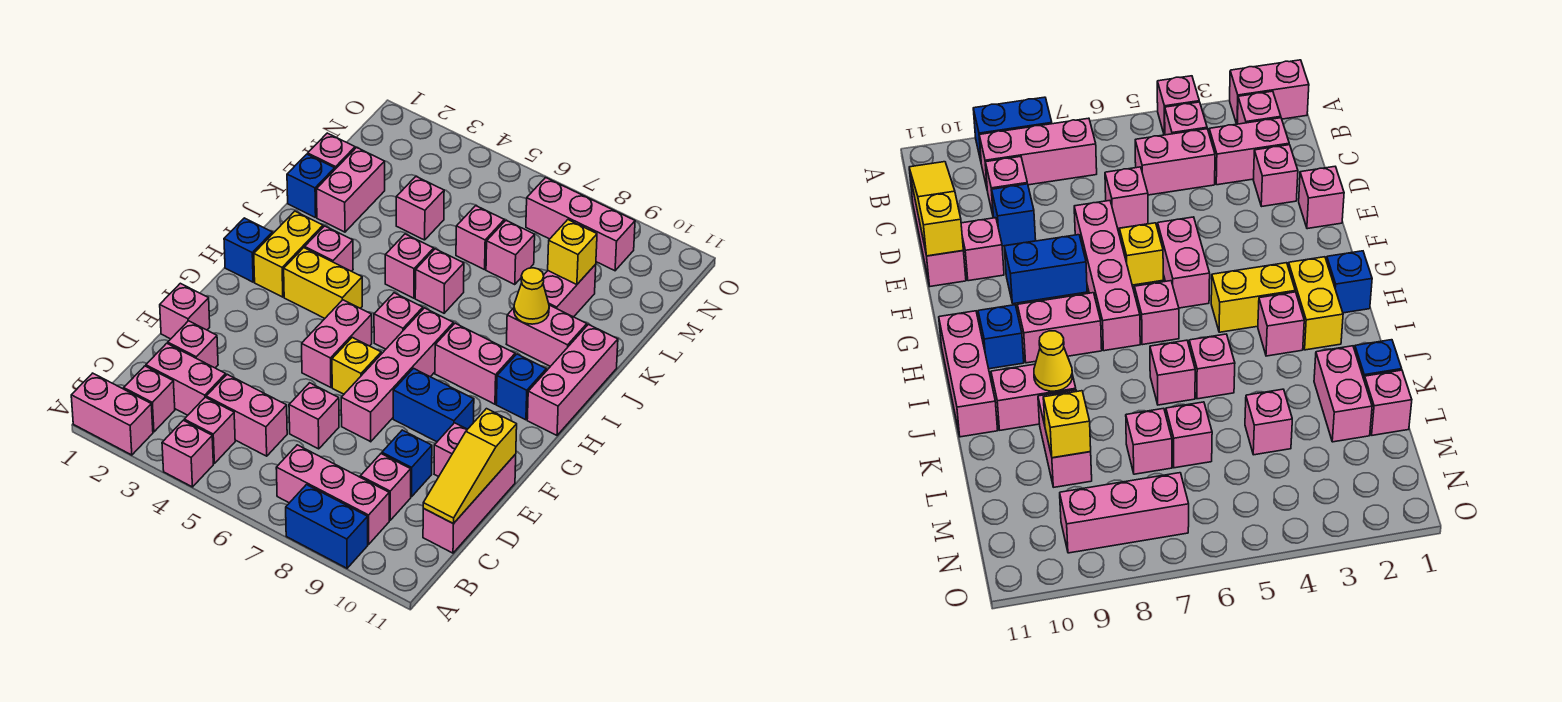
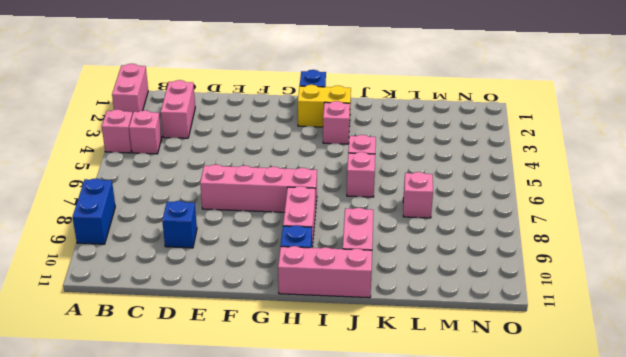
none -> pink 1x1 brick [124,366,175,432]
none -> pink 1x3 brick [276,445,389,544]
none -> pink 1x2 brick [206,374,287,456]
none -> pink 1x1 brick [360,454,411,520]

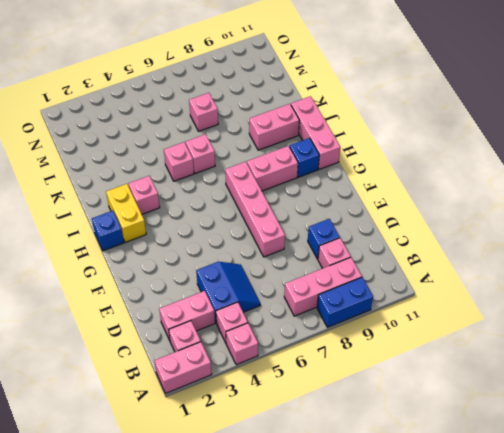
blue 2x2 slope [196,261,260,322] -> pink 1x2 brick [206,374,287,456]
none -> pink 1x3 brick [423,454,516,553]
none -> pink 1x1 brick [168,321,218,368]
none -> pink 1x1 brick [289,383,339,449]
none -> pink 1x1 brick [160,283,210,339]

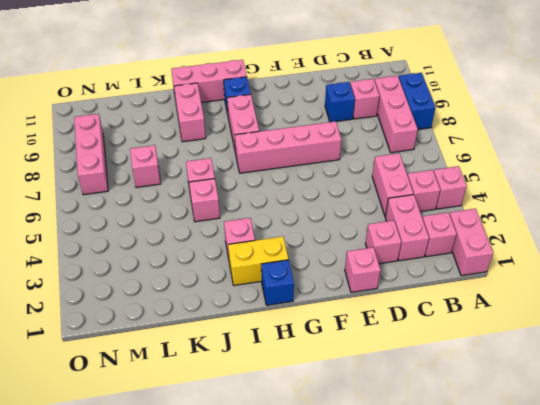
none -> pink 1x3 brick [423,454,516,553]
none -> pink 1x1 brick [289,383,339,449]
none -> pink 1x1 brick [434,423,467,477]
none -> pink 1x2 brick [302,300,372,387]

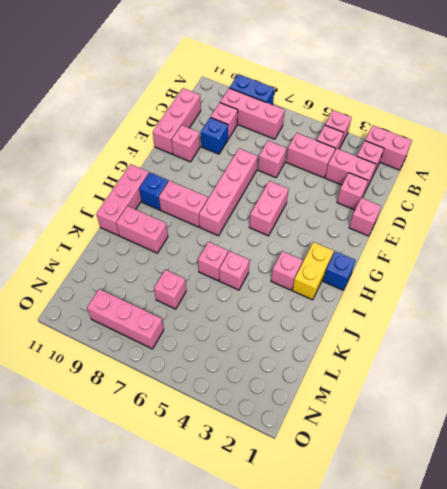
none -> yellow 1x1 brick [332,337,381,394]
none -> blue 1x2 brick [393,368,474,442]
none -> yellow 1x2 brick [284,248,362,318]
none -> pink 1x1 brick [374,293,423,349]

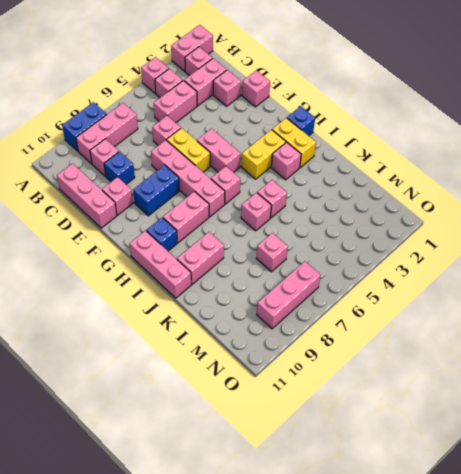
yellow 1x2 brick [167,128,210,172] -> yellow 1x1 brick [332,337,381,394]
none -> blue 1x1 brick [287,154,335,218]
none -> pink 1x2 brick [317,147,385,232]
none -> pink 1x2 brick [543,264,596,317]
none -> pink 1x1 brick [308,133,355,169]

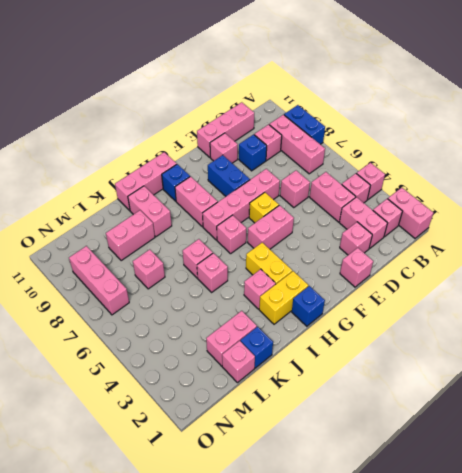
none -> pink 1x1 brick [396,177,444,240]
none -> pink 1x1 brick [456,206,504,270]
none -> yellow 1x3 slope [423,409,517,524]
none -> yellow 1x1 cone [514,268,549,324]

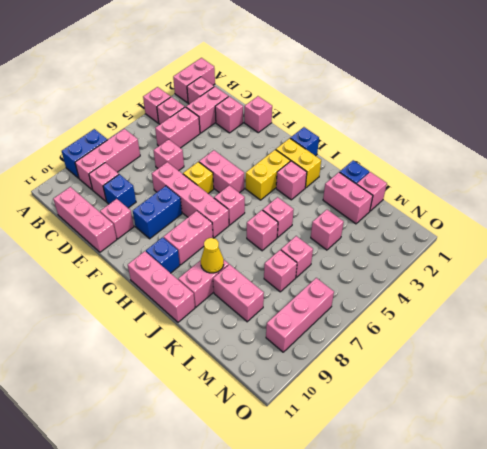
none -> yellow 1x3 slope [423,409,517,524]
none -> yellow 1x1 brick [548,220,597,285]

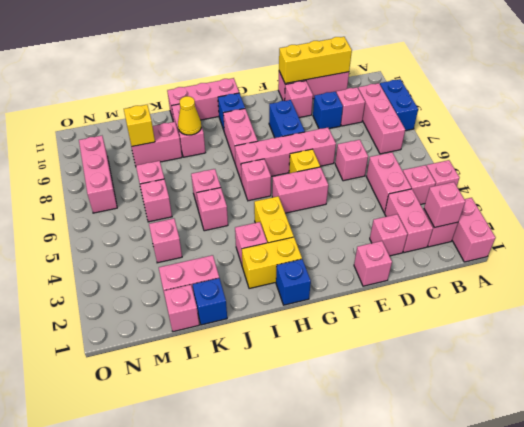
pink 1x1 brick [424,182,465,228] -> none
yellow 1x3 brick [279,37,352,84] -> yellow 1x3 slope [423,409,517,524]

